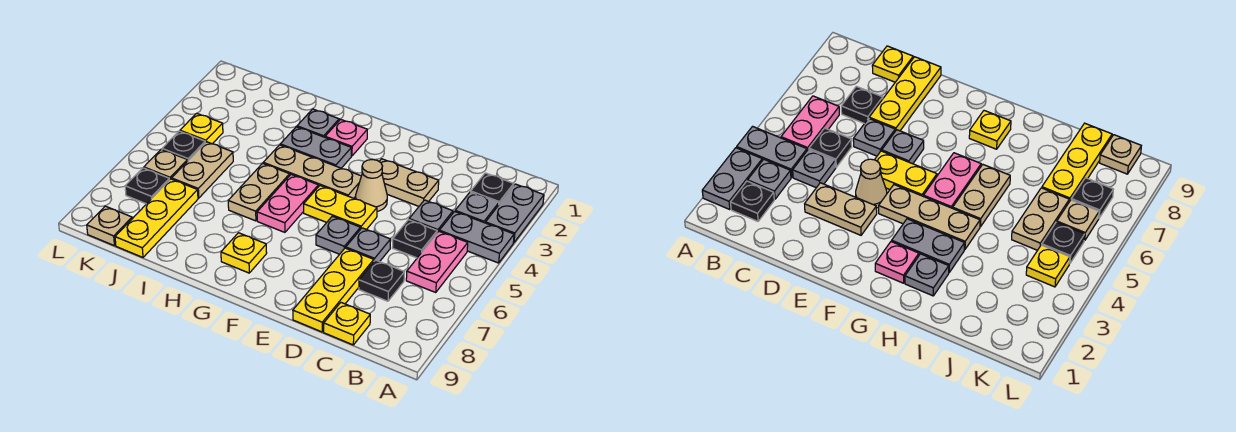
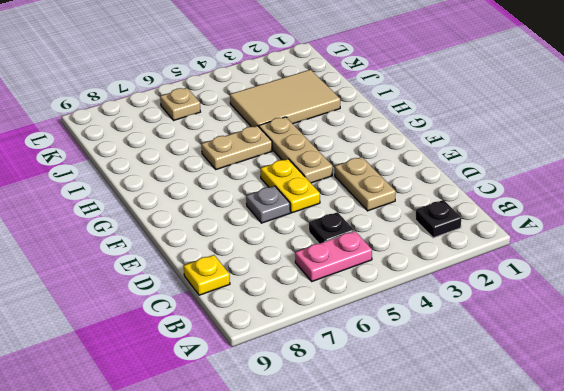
tan 2x3 tile [230,70,340,127] -> none
none -> grey 1x2 plate [486,184,544,243]
none -> grey 1x2 plate [439,211,514,263]
none -> grey 1x1 plate [455,192,499,223]

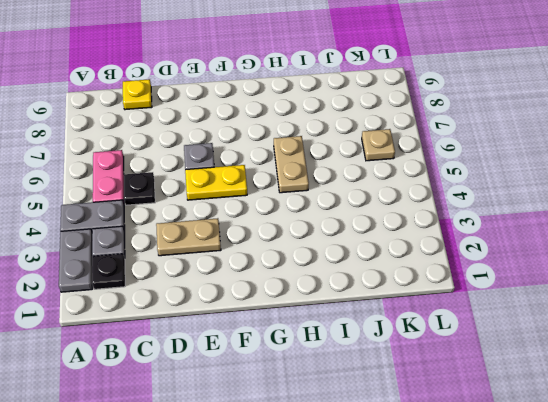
none -> grey 1x1 plate [409,200,453,233]
none -> black 1x1 plate [359,260,404,301]
none -> grey 1x1 plate [346,228,391,262]

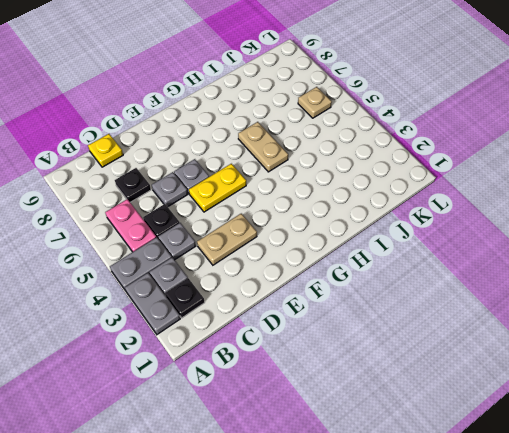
none -> yellow 1x3 plate [293,248,374,332]
none -> tan 1x1 cone [356,160,387,212]
none -> tan 1x3 plate [263,145,361,198]

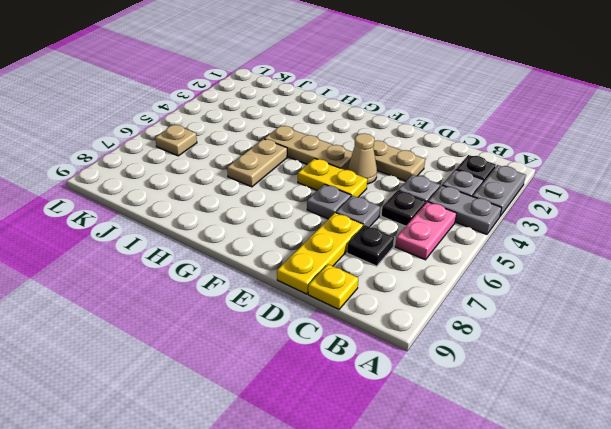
none -> pink 1x1 plate [325,119,367,156]
none -> grey 1x2 plate [280,127,351,168]
none -> pink 1x2 plate [257,174,318,232]

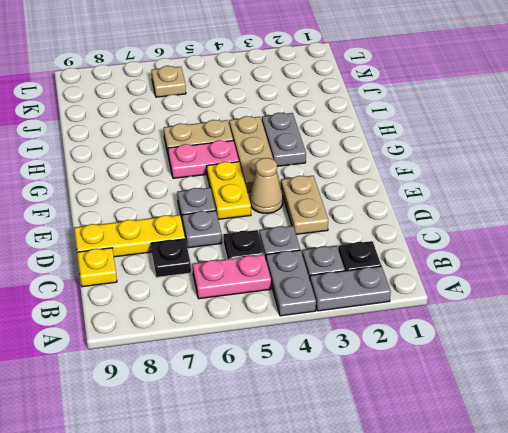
none -> pink 1x1 plate [325,119,367,156]
none -> yellow 1x1 plate [221,233,267,273]
none -> grey 1x1 plate [297,109,339,137]

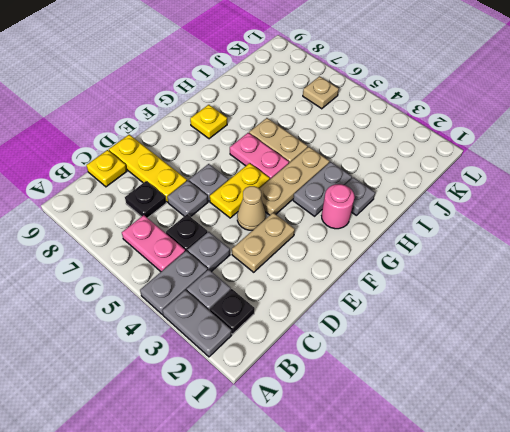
pink 1x1 round brick [322,184,355,229] -> pink 1x1 plate [325,119,367,156]
none -> tan 1x2 plate [172,142,233,198]
none -> yellow 1x3 plate [115,179,198,257]
none -> yellow 1x1 plate [180,113,223,144]

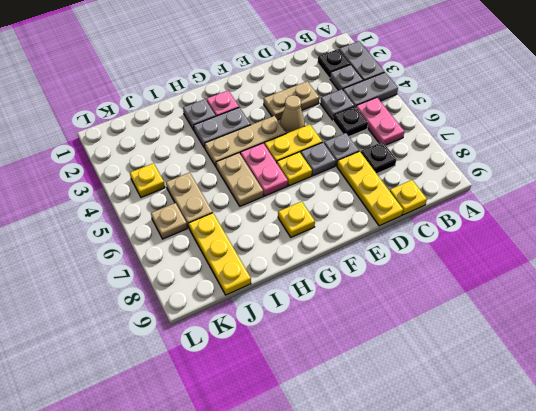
yellow 1x1 plate [277,152,312,186] -> none
none -> black 1x1 plate [162,131,205,160]
none -> black 1x1 plate [125,168,169,204]
none -> tan 1x1 plate [87,206,132,246]

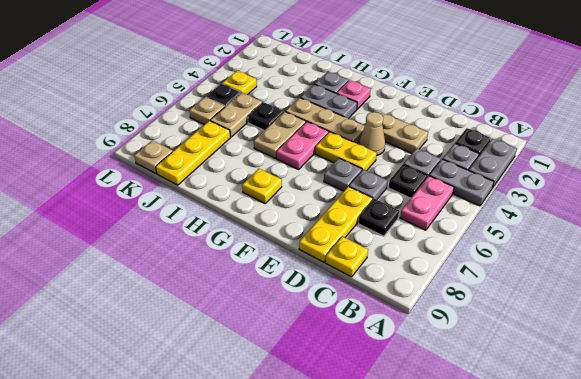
black 1x1 plate [248,102,284,130] -> black 1x1 plate moved to [125,168,169,204]

